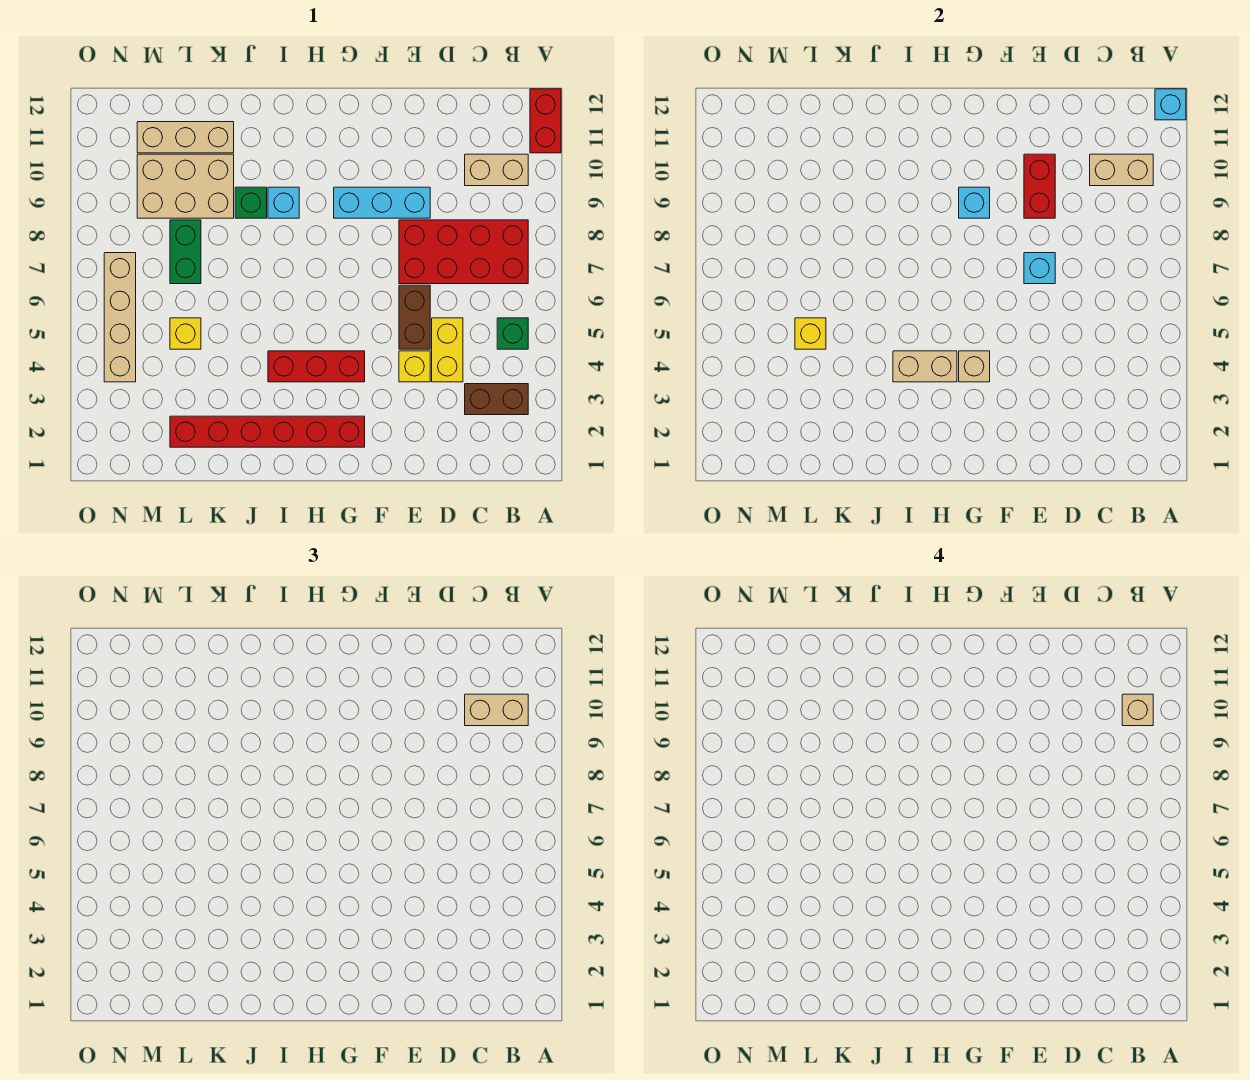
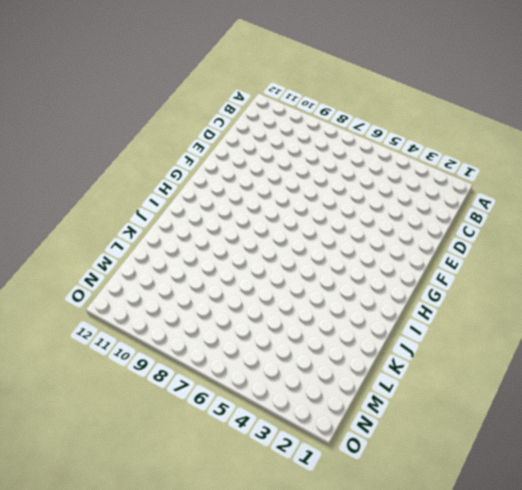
none -> red 1x2 brick [530,89,561,153]
none -> brown 1x2 brick [465,384,528,415]
none -> green 1x1 brick [497,318,528,349]

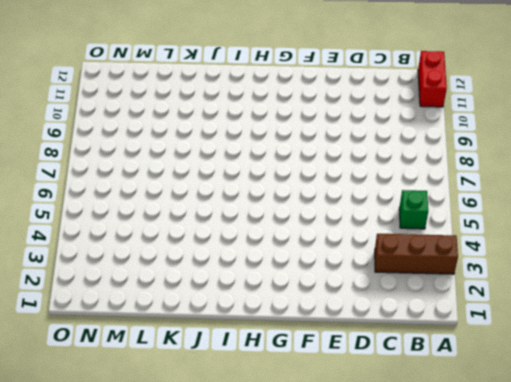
brown 1x3 brick [375,234,458,274] -> brown 1x2 brick [465,384,528,415]
none -> red 2x4 brick [399,220,528,284]
none -> tan 1x2 brick [465,154,528,186]
none -> yellow 1x2 brick [432,318,463,382]

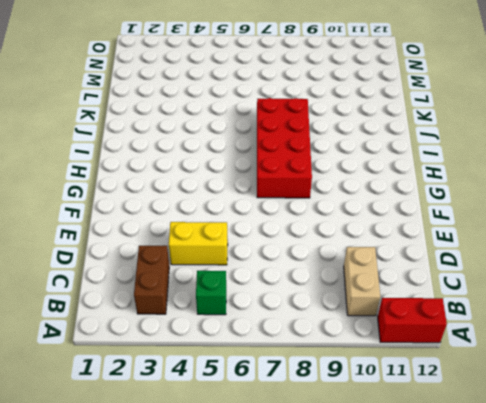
red 2x4 brick [257,98,312,198] -> red 2x4 brick moved to [399,220,528,284]
none -> yellow 1x1 brick [399,351,430,382]
none -> brown 1x2 brick [399,285,430,349]
none -> cyan 1x3 brick [334,187,430,218]

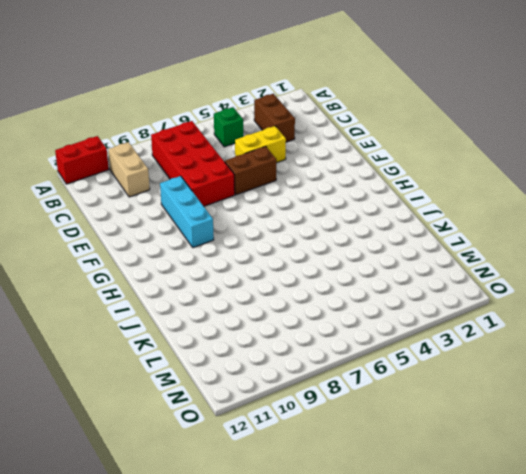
none -> yellow 1x1 brick [399,351,430,382]
none -> red 1x6 brick [170,416,365,447]
none -> red 1x3 brick [268,351,365,382]

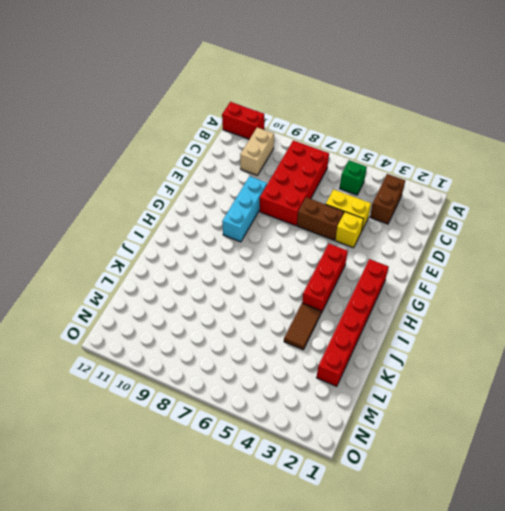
brown 1x2 tile [284,303,321,350] -> none
none -> cyan 1x1 brick [268,187,299,218]
none -> green 1x1 brick [235,187,267,218]
none -> tan 2x3 brick [137,154,234,218]

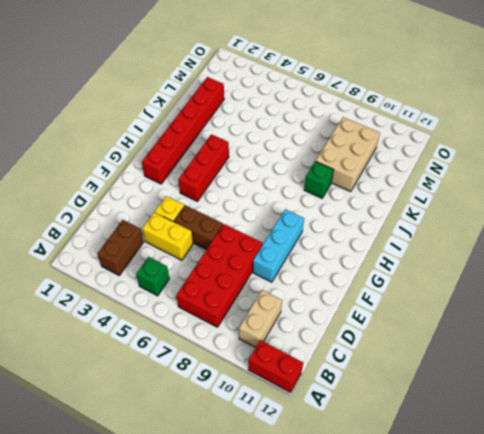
none -> cyan 1x1 brick [268,187,299,218]
none -> tan 1x3 brick [137,122,234,153]
none -> yellow 1x1 brick [170,318,201,349]

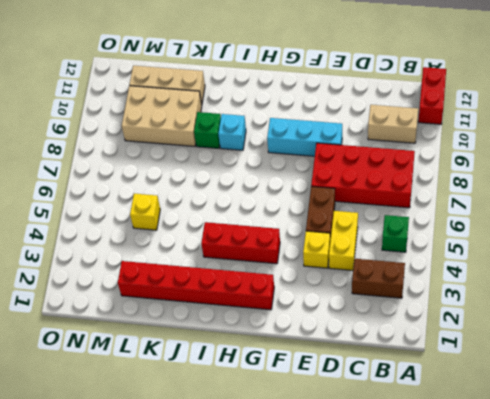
none -> green 1x2 brick [170,220,201,284]
none -> tan 1x4 brick [104,253,136,382]
none -> cyan 1x1 brick [1155,89,1186,120]

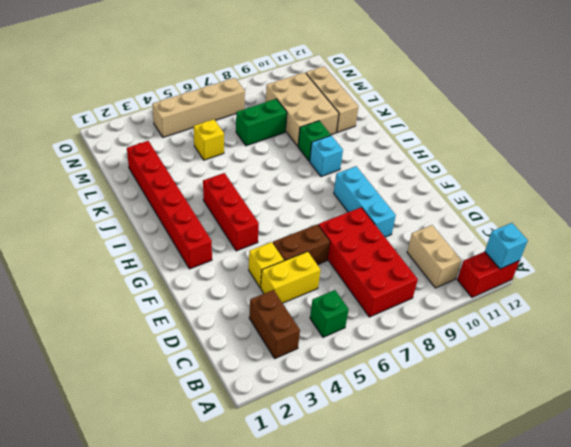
none -> tan 1x2 brick [1090,154,1153,186]
none -> cyan 1x1 brick [1024,253,1055,284]
none -> red 1x2 brick [1024,154,1055,218]

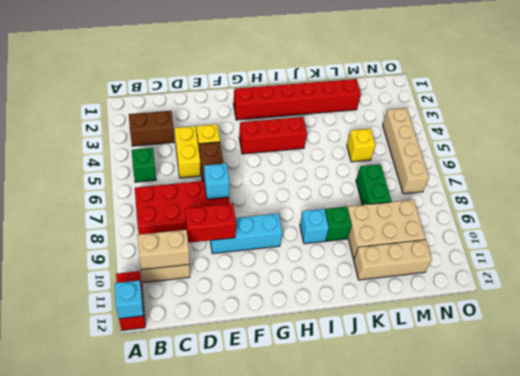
red 1x2 brick [185,203,236,243] -> red 1x2 brick turned to [1024,154,1055,218]
none -> tan 1x1 brick [959,351,990,382]
none -> cyan 1x1 brick [959,187,990,218]
none -> tan 1x2 brick [893,351,957,382]

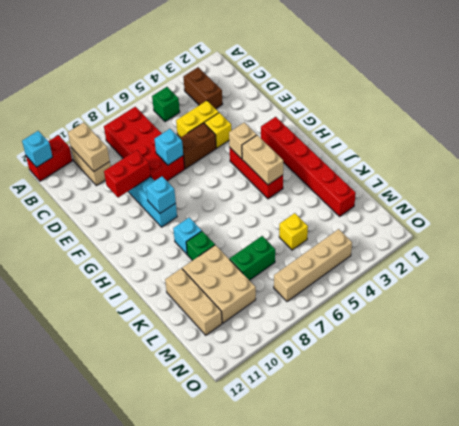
none -> yellow 1x1 brick [795,318,826,349]
none -> tan 1x2 brick [465,694,528,726]
none -> tan 1x1 brick [1122,694,1153,726]

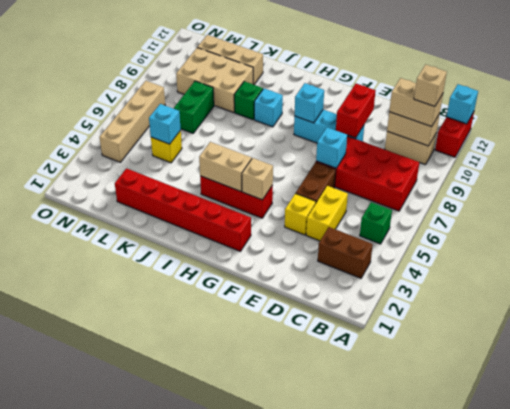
cyan 1x1 brick [149,104,181,144] -> yellow 1x1 brick [795,318,826,349]

